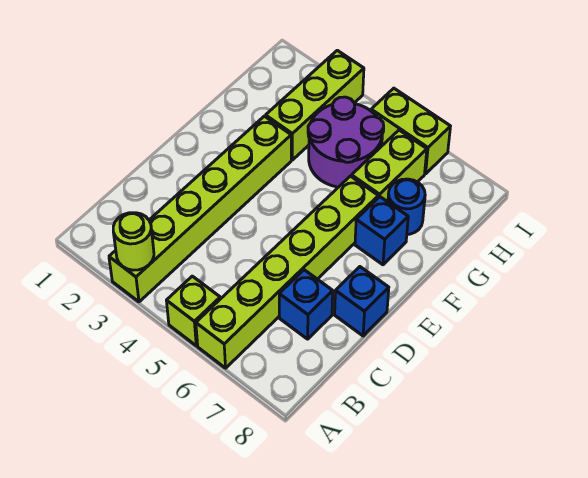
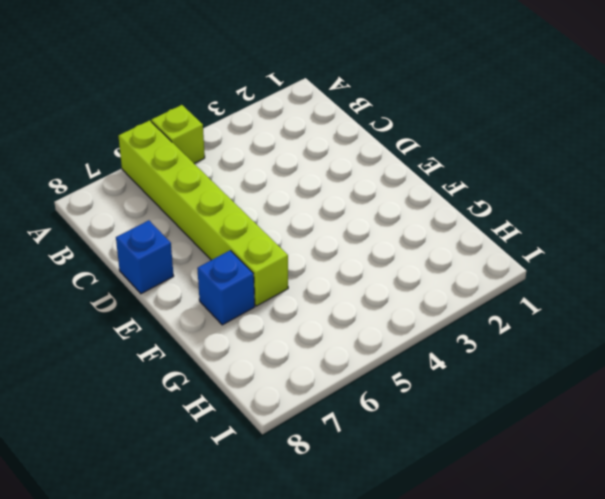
none -> lime 1x6 brick [109,116,291,302]
none -> blue 1x1 brick [279,270,333,339]
none -> lime 1x3 brick [266,50,364,160]

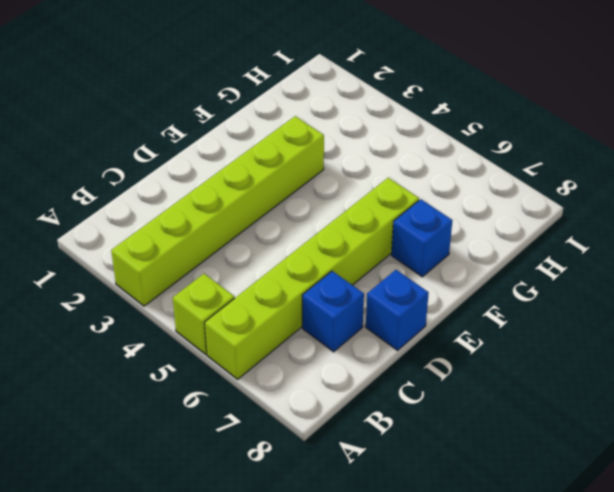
none -> lime 1x3 brick [266,50,364,160]
none -> purple 2x2 round brick [308,97,384,187]
none -> lime 1x2 brick [351,130,427,202]

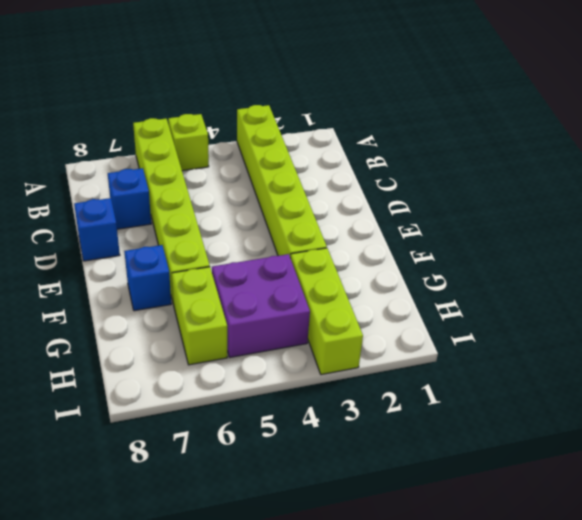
purple 2x2 brick [212,254,310,357] -> purple 2x2 round brick [308,97,384,187]
none -> blue 1x1 round brick [388,179,425,235]
none -> lime 1x2 brick [371,88,451,174]
none -> lime 1x1 round brick [113,213,154,270]

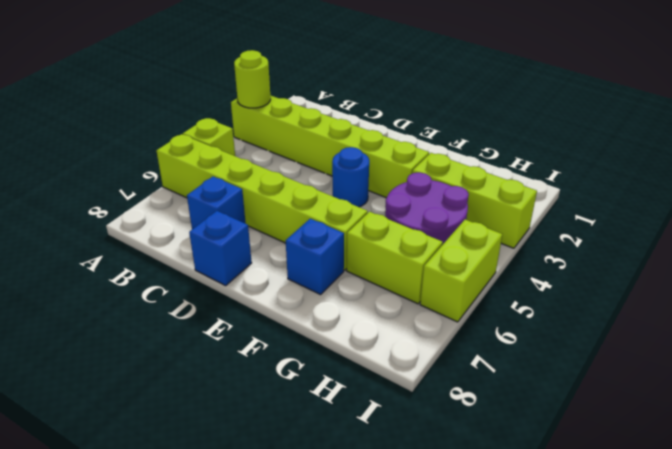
blue 1x1 round brick [332,147,369,207] -> blue 1x1 round brick moved to [388,179,425,235]

